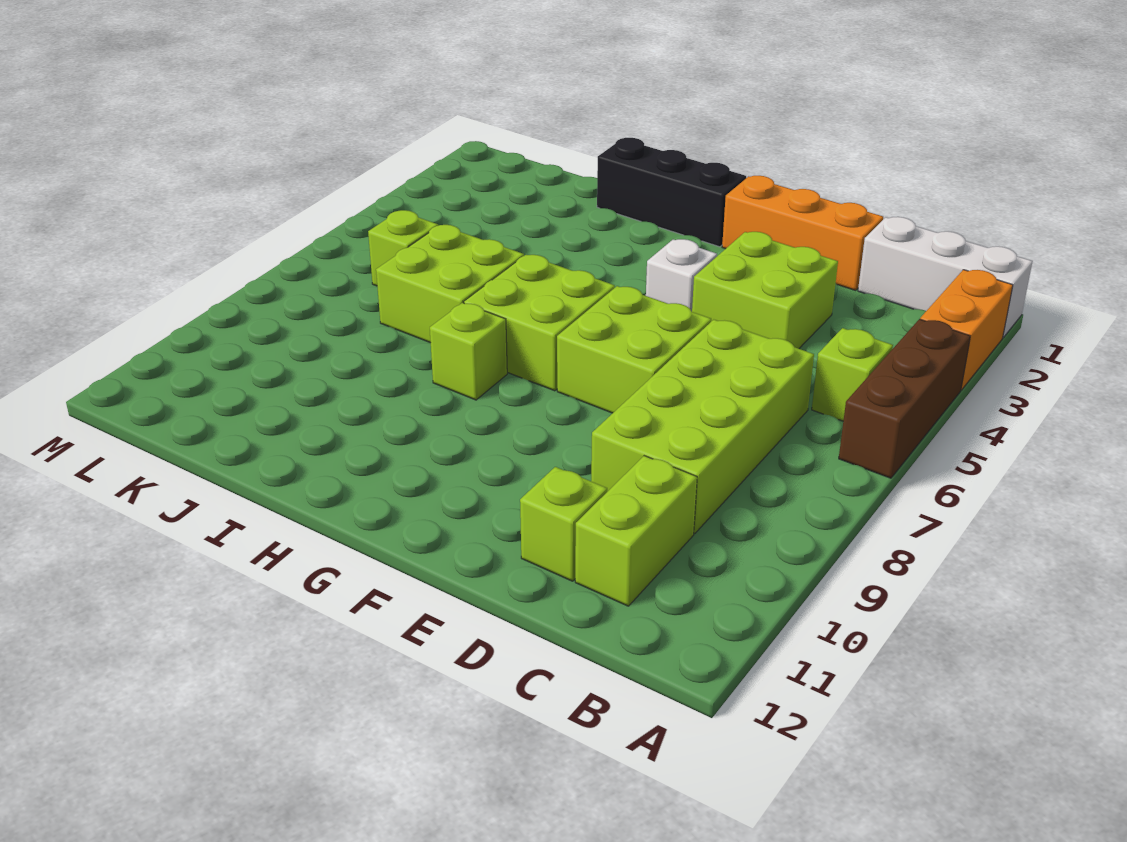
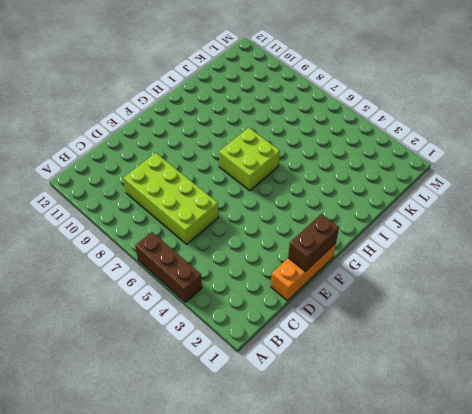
brown 1x2 brick [288,214,339,272] -> none
none -> white 1x3 brick [858,217,1033,338]
none -> orange 1x2 brick [920,270,1013,390]
none -> lime 1x1 brick [812,328,893,421]

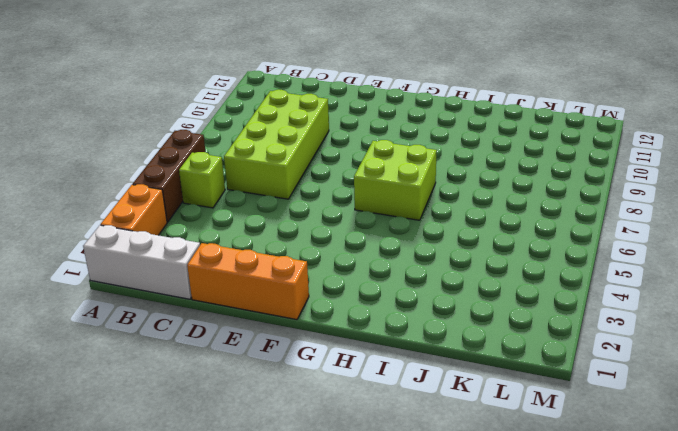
none -> lime 1x2 brick [575,456,697,606]
none -> lime 2x2 brick [692,232,838,349]
none -> lime 1x1 brick [520,467,607,581]

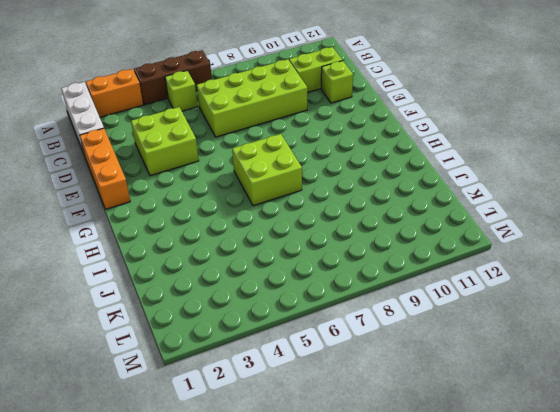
none -> lime 2x2 brick [557,286,711,413]
none -> white 1x1 brick [646,239,717,311]
none -> black 1x3 brick [597,138,746,247]

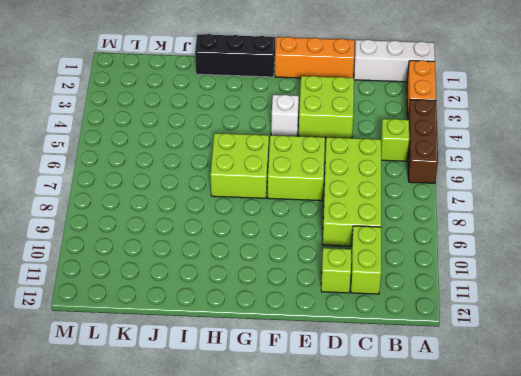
none -> lime 1x1 brick [430,303,507,400]
none -> lime 2x2 brick [376,225,524,343]
none -> lime 1x1 brick [368,210,438,286]

